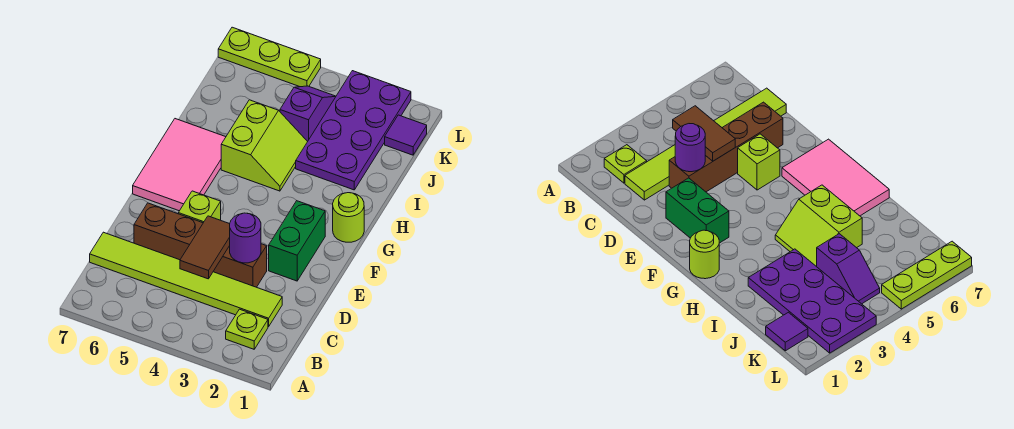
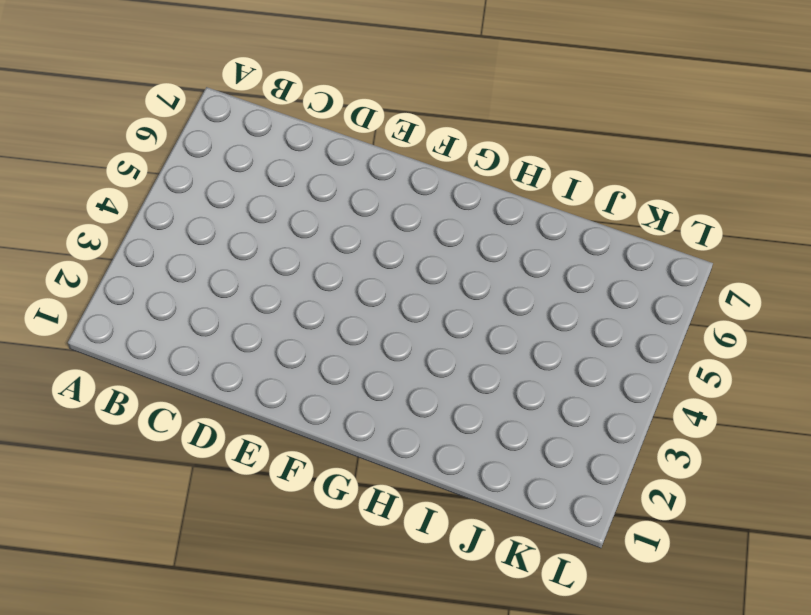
none -> lime 1x1 plate [226,309,268,349]
none -> lime 1x6 tile [90,232,282,327]
none -> brown 1x4 brick [134,203,267,287]

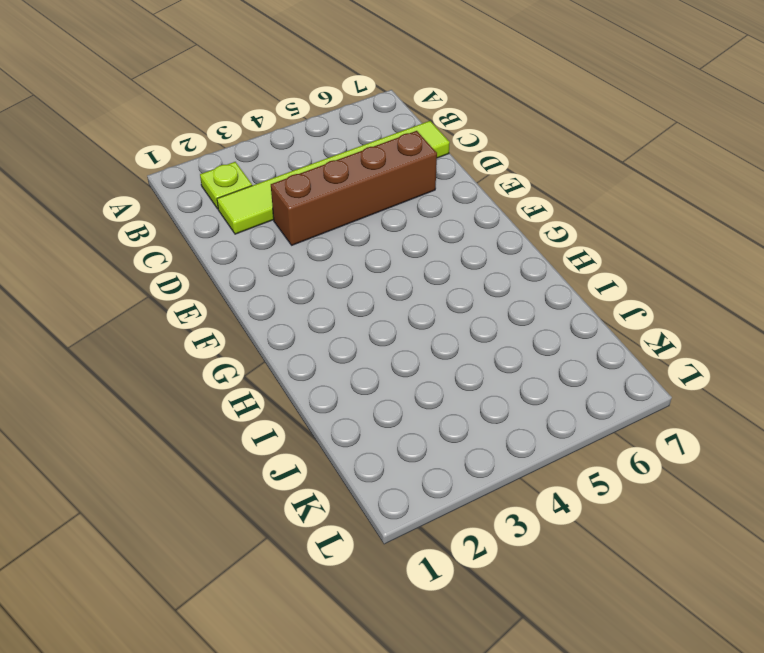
none -> green 1x2 brick [269,201,325,281]
none -> lime 1x1 brick [178,191,221,223]
none -> pink 2x3 tile [133,119,226,211]

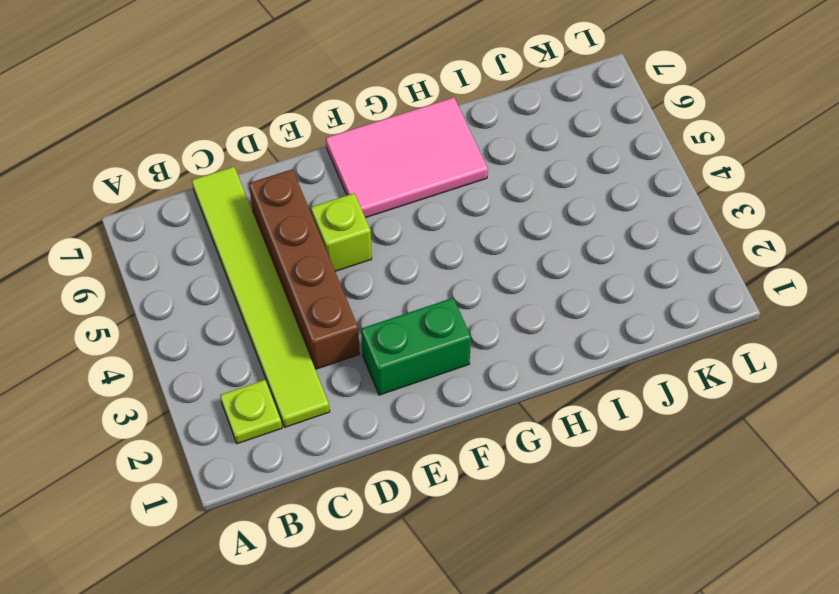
none -> lime 1x1 round brick [333,193,364,242]
none -> lime 2x2 slope [221,100,308,191]
none -> purple 2x4 plate [296,71,411,190]

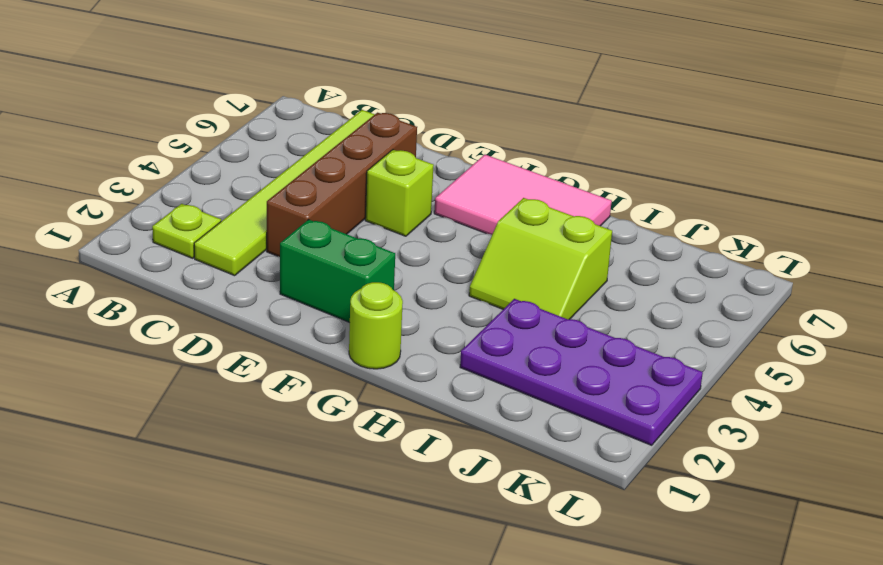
none -> purple 1x2 slope [280,86,336,141]
none -> purple 1x1 tile [385,115,427,155]
none -> lime 1x3 plate [218,27,321,87]

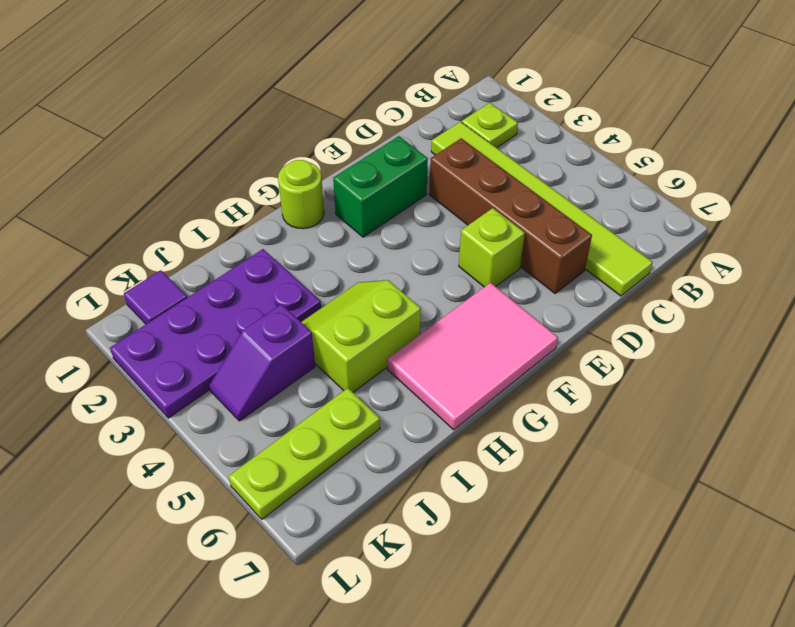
lime 1x3 plate [229,388,380,519] -> lime 1x3 plate turned to [218,27,321,87]
none -> brown 1x2 tile [180,216,230,279]
none -> purple 1x1 round brick [230,213,261,263]

